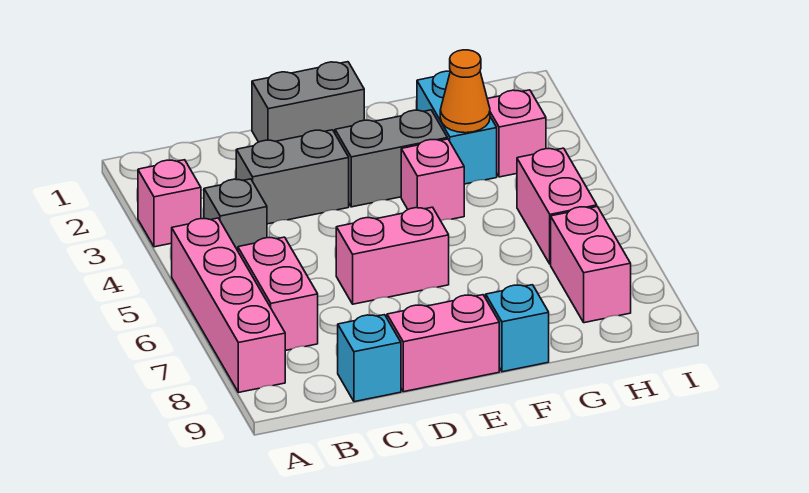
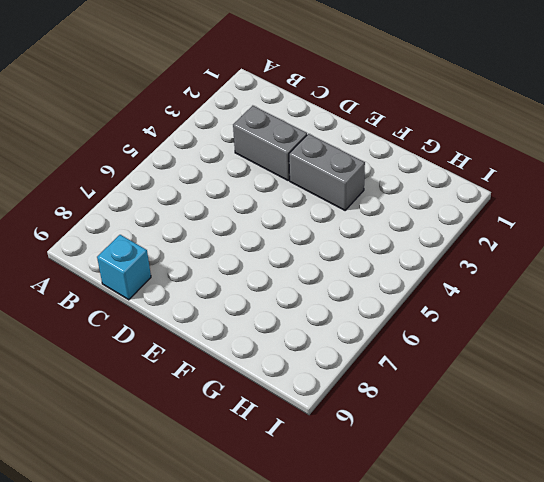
none -> pink 1x1 brick [138,160,201,247]
none -> pink 1x4 brick [172,218,285,393]
none -> grey 1x1 brick [204,179,267,251]

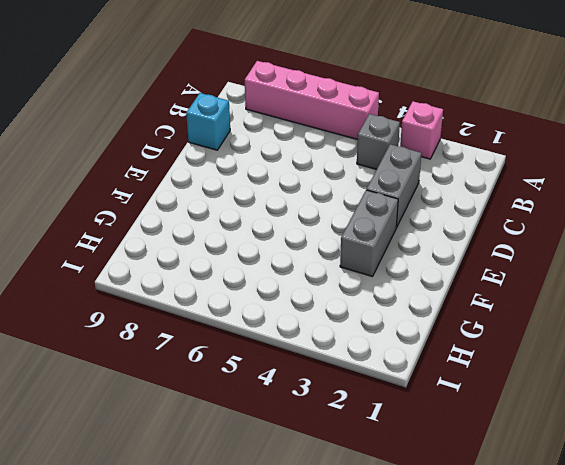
none -> pink 1x2 brick [238,237,318,351]
none -> grey 1x2 brick [252,62,364,142]
none -> pink 1x2 brick [336,207,449,304]

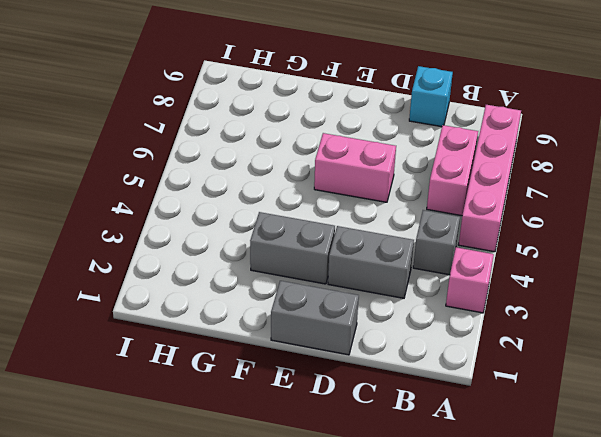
none -> pink 1x2 brick [387,295,499,392]
none -> pink 1x1 brick [401,139,464,221]
none -> cyan 1x1 brick [486,285,549,372]

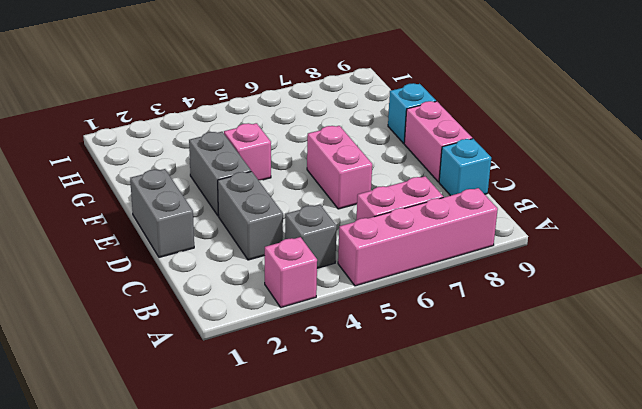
none -> cyan 1x2 brick [417,71,497,184]
none -> pink 1x1 brick [488,90,546,177]
none -> pink 1x2 brick [517,148,597,264]

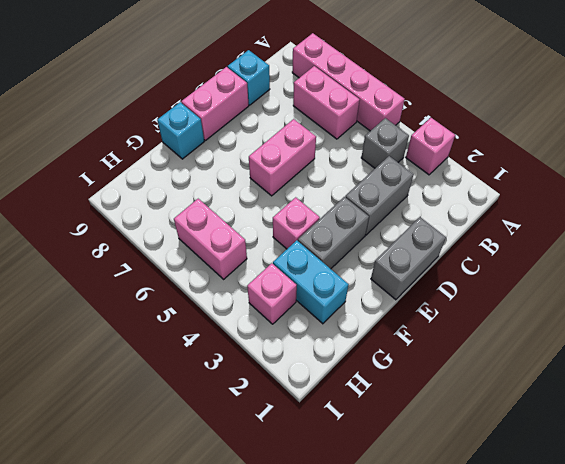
none -> pink 1x2 brick [551,207,631,323]
none -> orange 1x1 cone [440,50,490,133]

